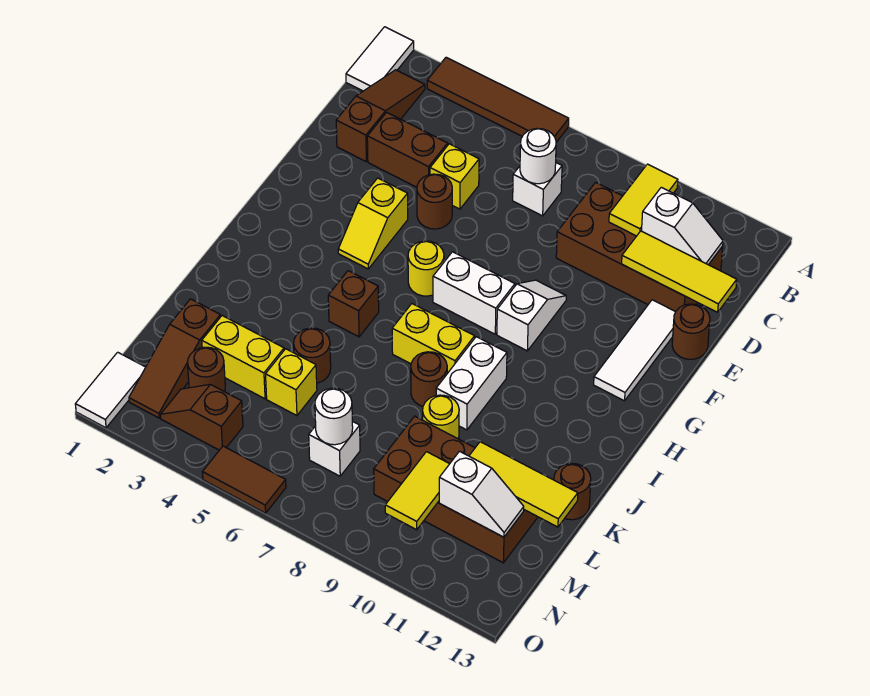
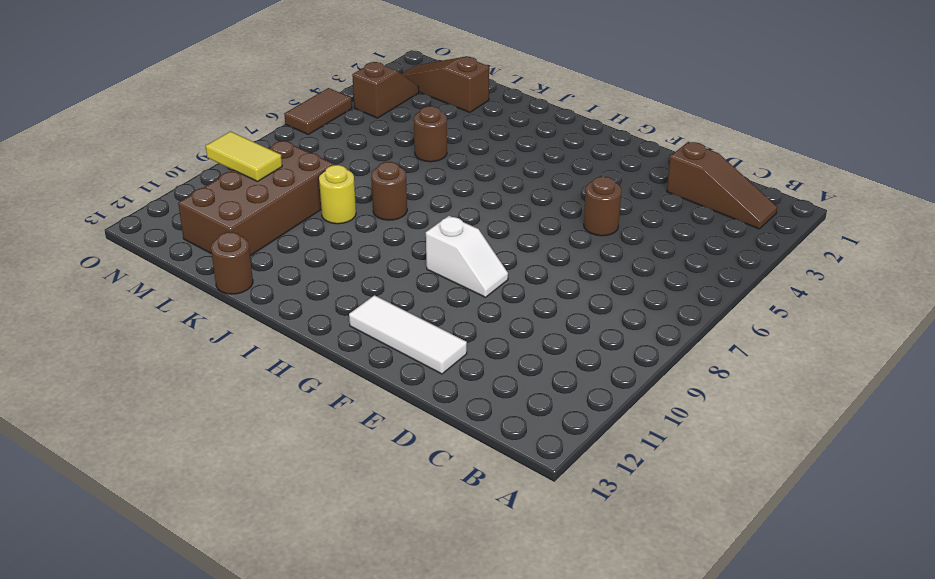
none -> white 1x2 tile [346,27,414,91]
none -> brown 1x4 tile [427,57,569,142]
none -> white 1x1 brick [513,163,562,216]
none -> brown 2x4 brick [556,182,723,312]

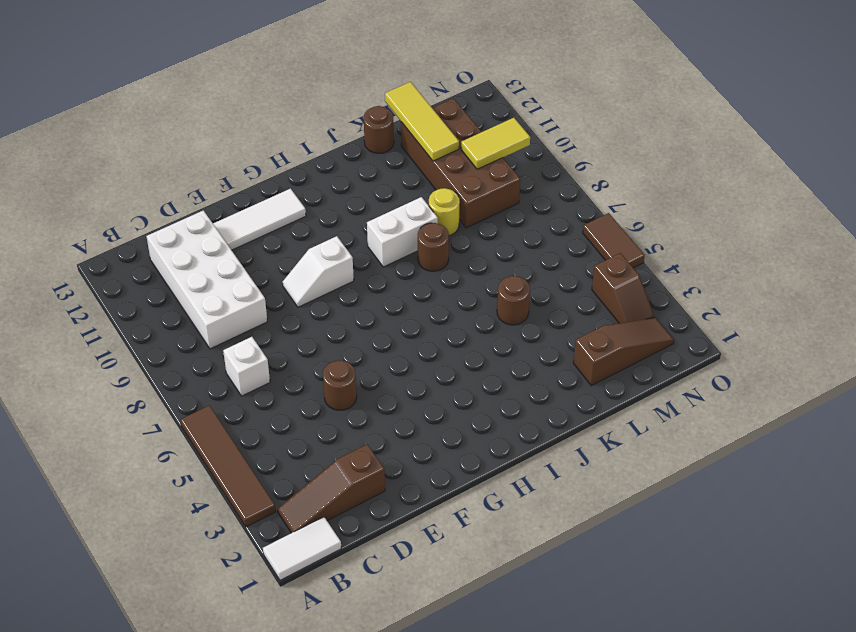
white 2x4 brick [147,210,267,349] -> brown 2x4 brick [556,182,723,312]
none -> brown 1x2 brick [367,112,448,187]
none -> yellow 1x1 brick [430,144,479,209]
none -> brown 1x1 round brick [672,304,710,359]
none -> yellow 1x2 slope [338,178,408,269]

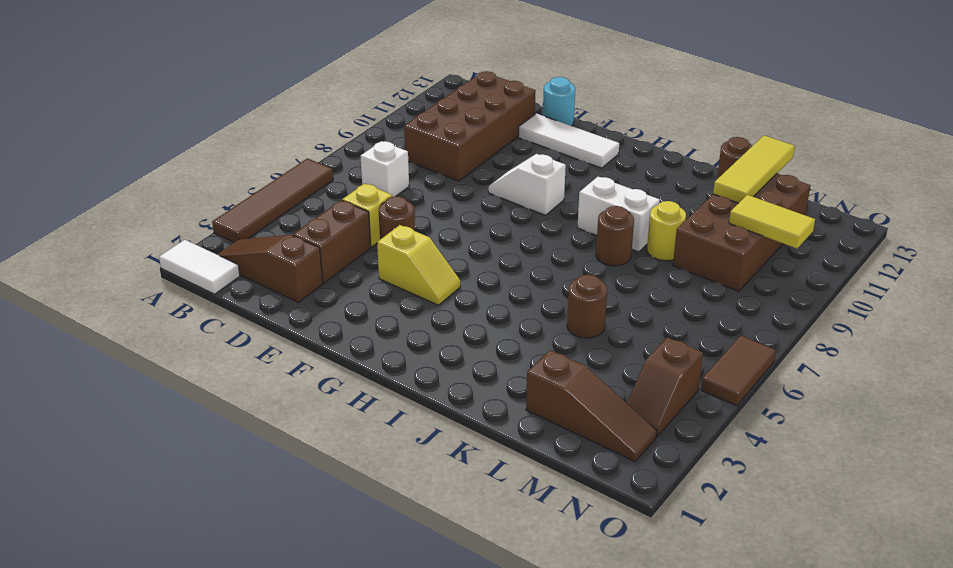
cyan 1x1 round brick [543,77,575,126] -> brown 1x1 round brick [672,304,710,359]
none -> yellow 1x1 round brick [408,241,444,296]
none -> white 1x2 brick [433,252,515,334]
none -> brown 1x1 brick [328,271,379,337]
none -> yellow 1x2 brick [392,304,475,373]

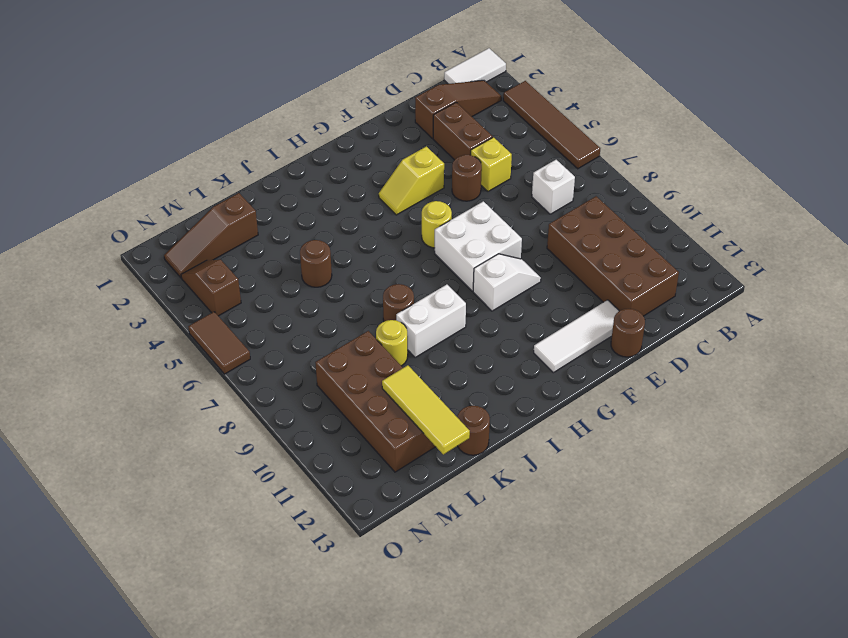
white 2x2 brick [435,201,522,291] -> white 1x2 brick [433,252,515,334]
none -> brown 1x1 brick [328,271,379,337]
none -> yellow 1x2 brick [392,304,475,373]
none -> yellow 1x2 brick [202,316,284,399]
none -> yellow 1x1 brick [266,349,317,416]

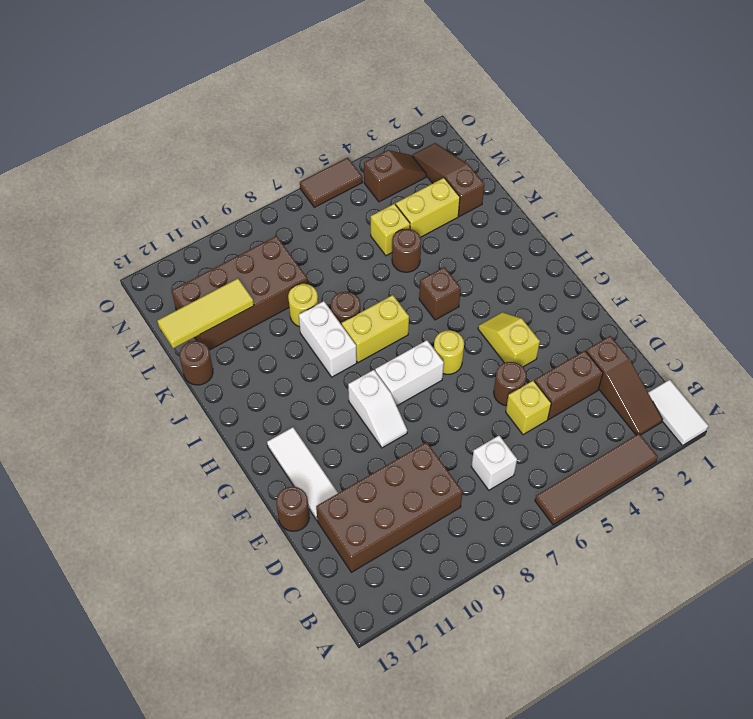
none -> brown 1x1 round brick [188,347,225,392]
none -> white 1x1 brick [309,421,360,476]
none -> white 1x2 tile [75,352,146,428]
none -> yellow 1x2 tile [609,164,678,236]

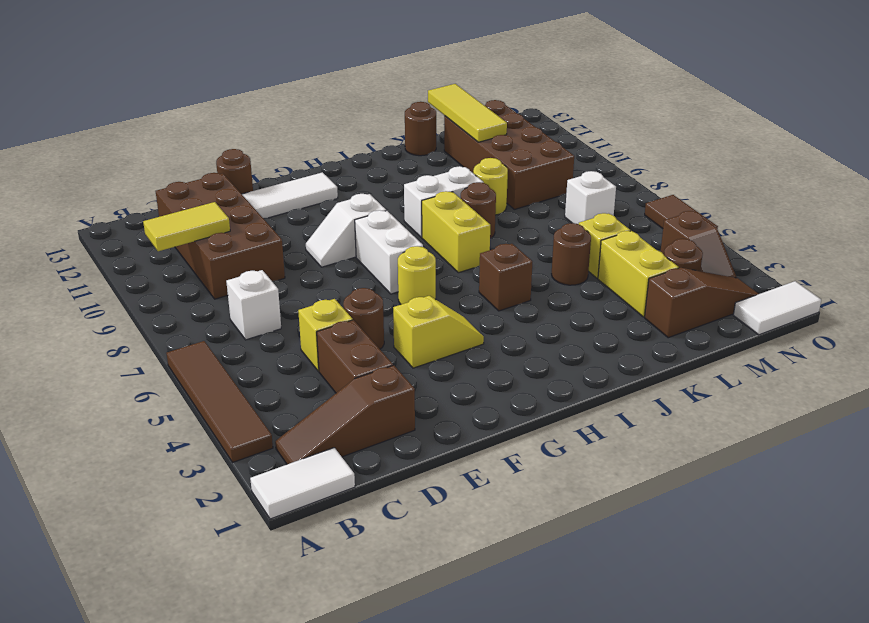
none -> white 1x1 round brick [520,128,556,184]
none -> white 1x2 slope [642,187,723,265]
none -> yellow 1x3 tile [622,231,737,312]
none -> white 1x1 round brick [315,388,353,445]

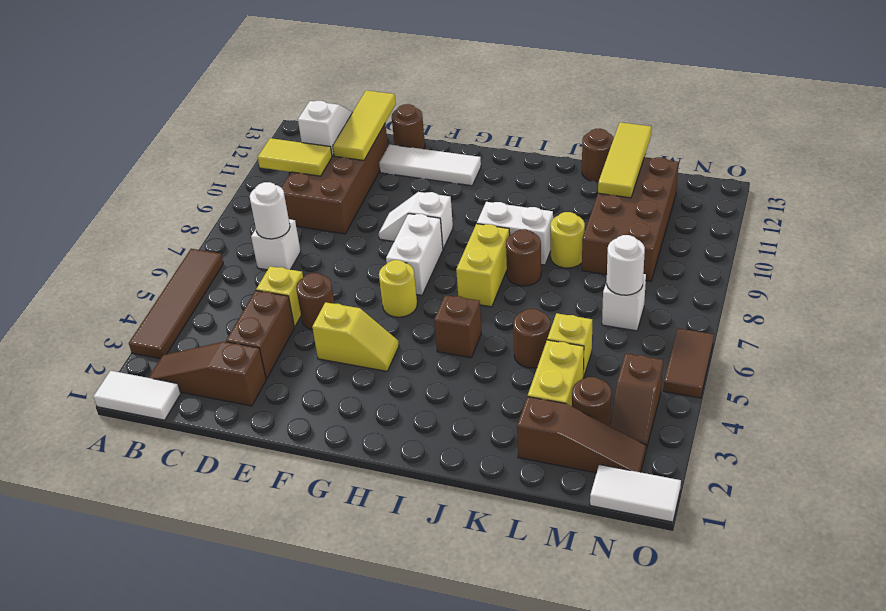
none -> yellow 1x2 tile [385,452,449,530]
none -> white 1x2 slope [439,451,524,537]

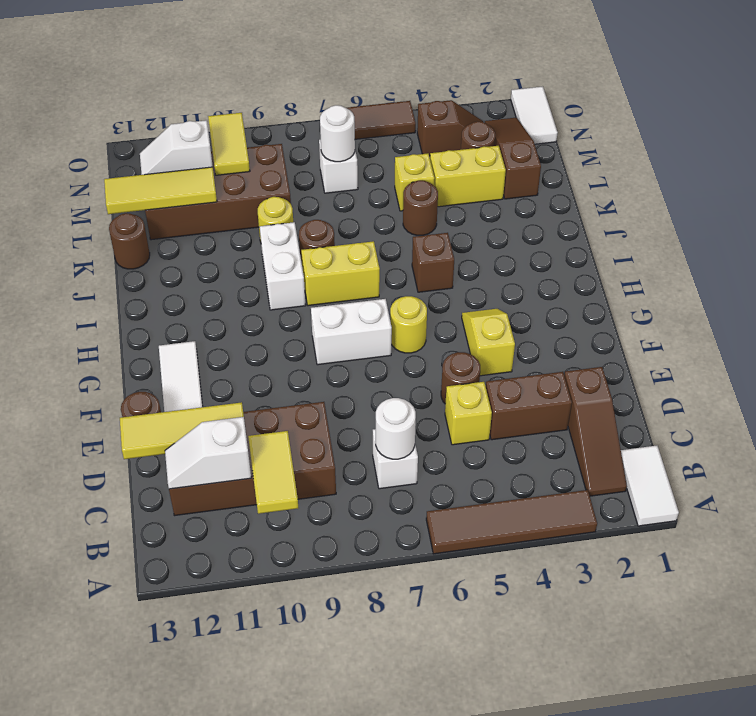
none -> white 1x2 slope [497,280,566,351]

